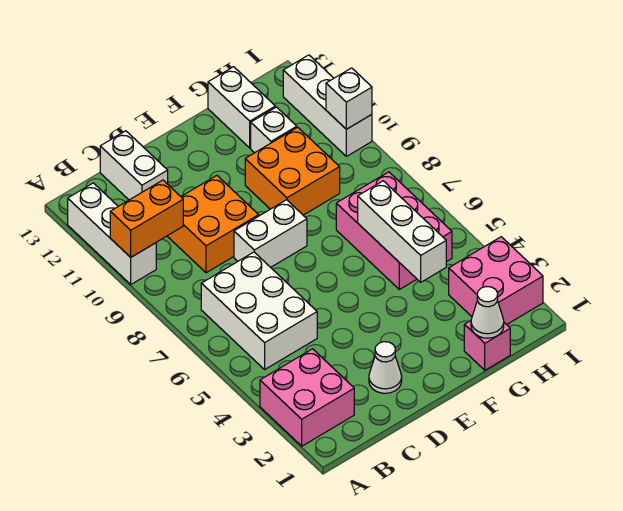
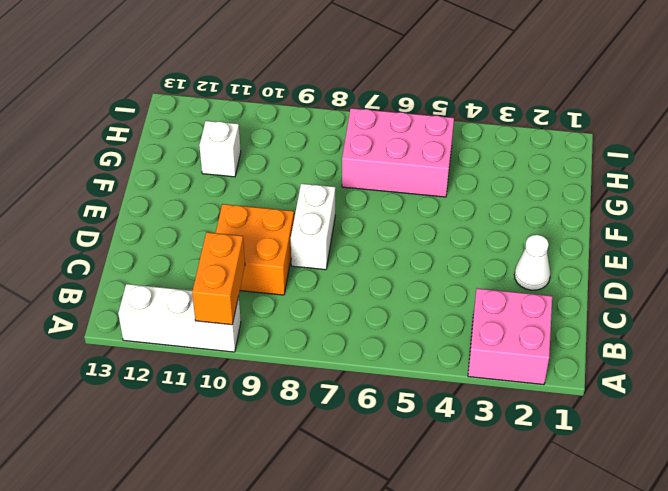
none -> white 2x3 brick [201,252,317,369]
none -> white 1x2 brick [100,131,168,200]
none -> orange 2x2 brick [245,127,340,215]

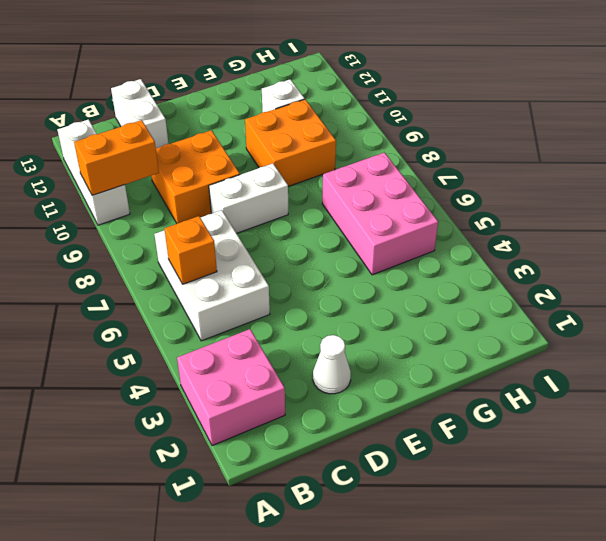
orange 1x1 brick [165,216,217,284] -> none
none -> pink 1x1 brick [464,321,510,370]
none -> white 1x2 brick [208,67,275,148]
none -> pink 2x2 brick [449,237,543,325]

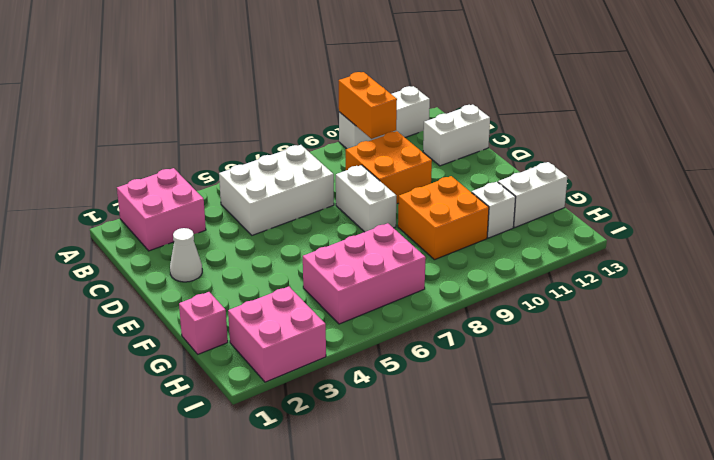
none -> white 1x3 brick [283,55,372,156]
none -> white 1x1 cone [471,287,504,338]
none -> white 1x3 brick [358,181,446,282]

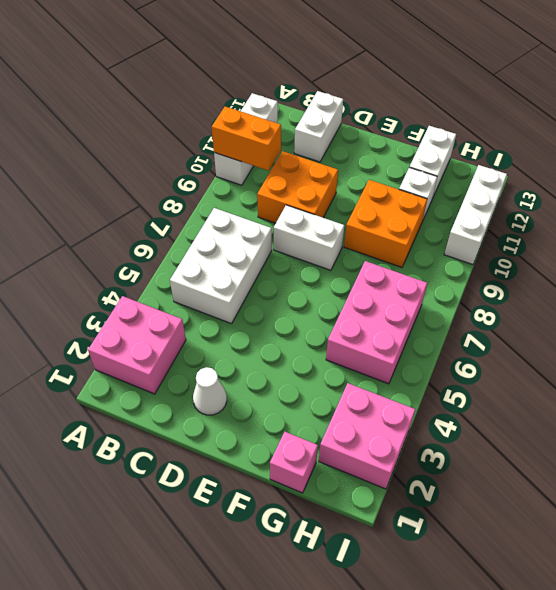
none -> white 1x1 cone [471,287,504,338]
none -> white 1x3 brick [358,181,446,282]
none -> white 1x1 brick [326,68,372,129]

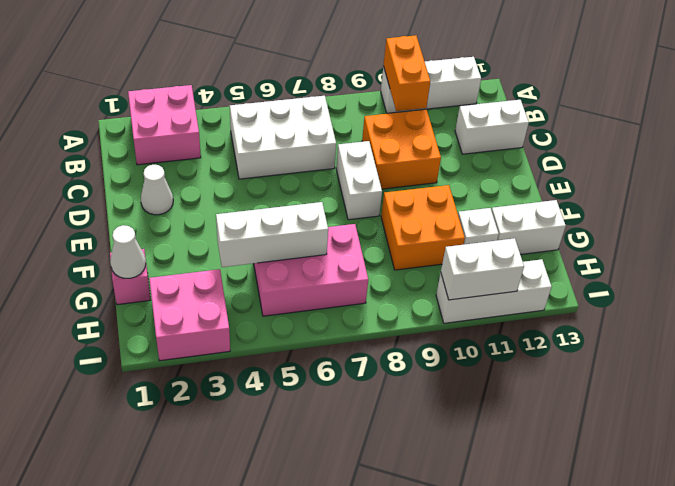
white 1x2 brick [441,238,524,300] -> white 1x1 brick [326,68,372,129]

